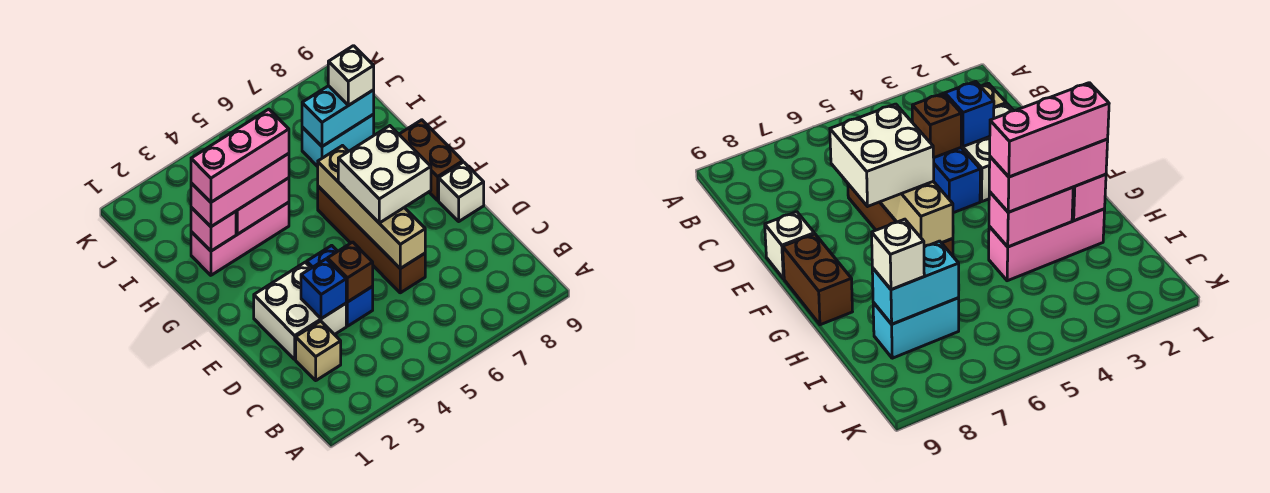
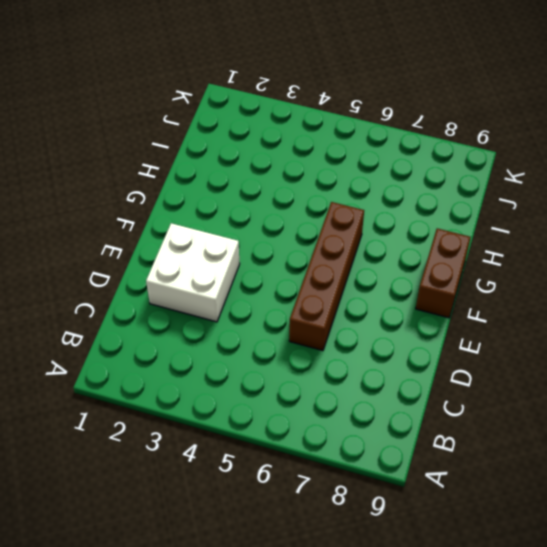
none -> tan 1x1 brick [296,321,341,380]
none -> blue 1x2 brick [307,245,373,326]
none -> white 1x1 brick [439,162,484,221]

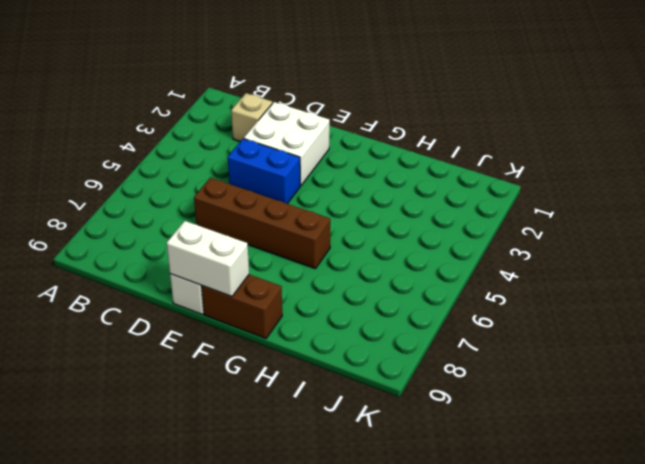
white 1x2 brick [167,221,249,297] -> none
none -> pink 1x3 brick [191,202,289,275]
none -> cyan 1x2 brick [302,115,374,167]
none -> blue 1x1 brick [301,259,346,319]

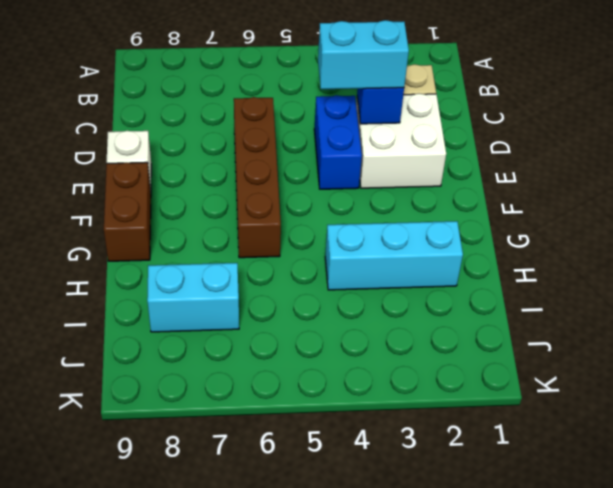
cyan 1x2 brick [318,20,409,89] -> cyan 1x2 brick moved to [302,86,374,146]
cyan 1x3 brick [325,221,463,290] -> pink 1x3 brick [191,202,289,275]
none -> brown 1x1 brick [328,242,373,302]
none -> tan 1x4 brick [318,146,425,269]
none -> pink 1x1 brick [191,207,236,251]

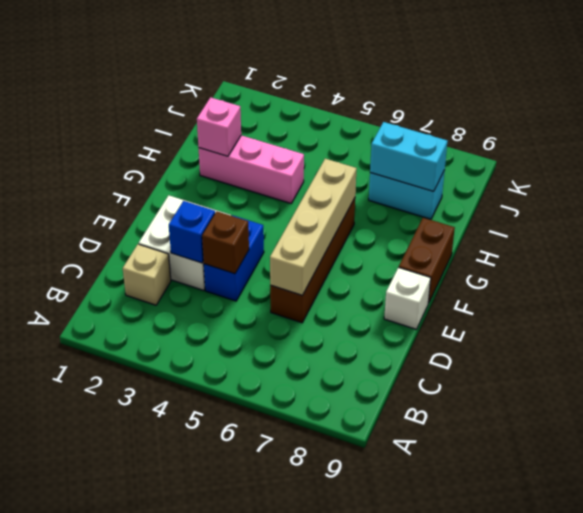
none -> pink 1x2 brick [236,178,289,234]
none -> white 2x2 brick [338,126,431,223]
none -> pink 1x3 brick [191,153,289,227]

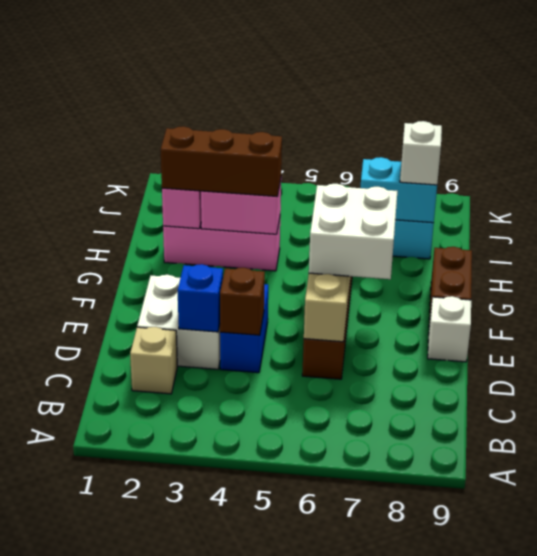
brown 1x3 brick [161,126,282,197] -> pink 1x3 brick [191,153,289,227]
none -> pink 1x3 brick [191,109,289,202]

